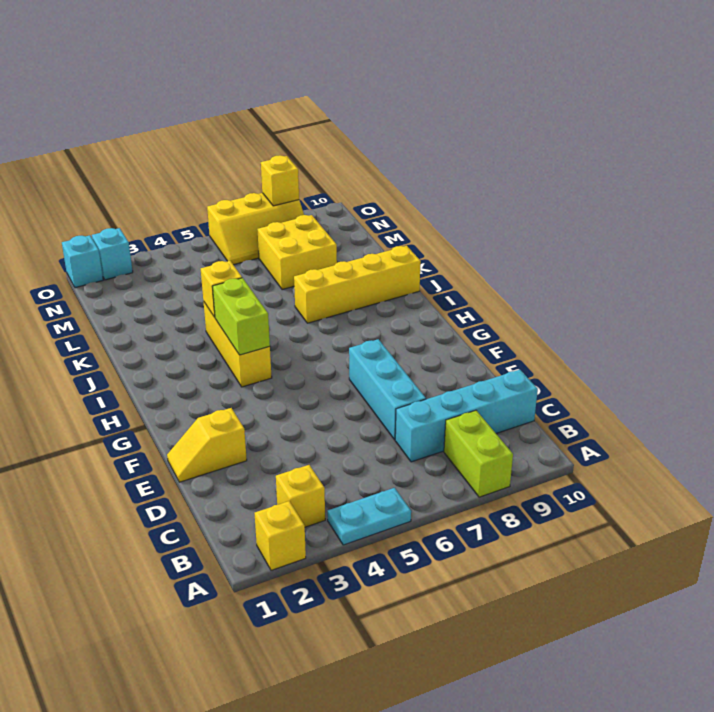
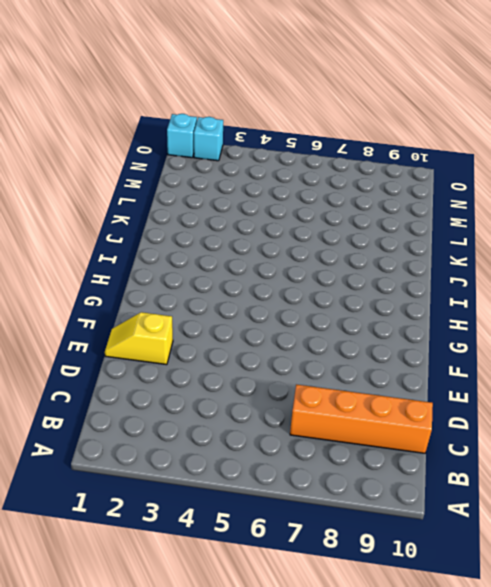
orange 1x4 brick [290,385,433,453] -> cyan 1x4 brick [395,370,538,462]
none -> yellow 1x1 brick [254,501,306,570]
none -> cyan 1x2 plate [327,488,411,545]
none -> lime 1x2 brick [444,410,513,497]

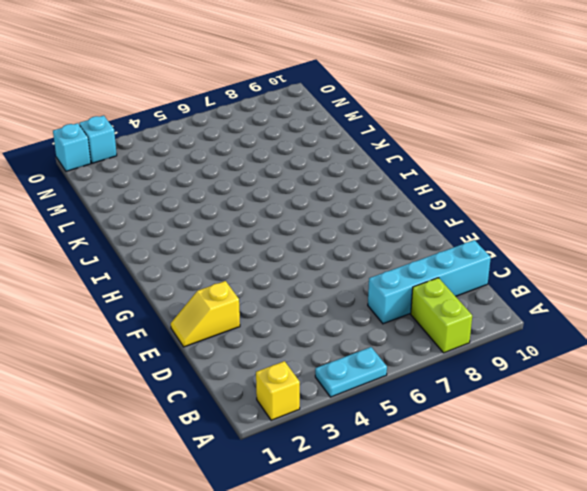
none -> yellow 1x1 brick [276,465,325,527]
none -> cyan 1x3 brick [349,339,426,440]
none -> yellow 1x3 brick [203,301,272,387]

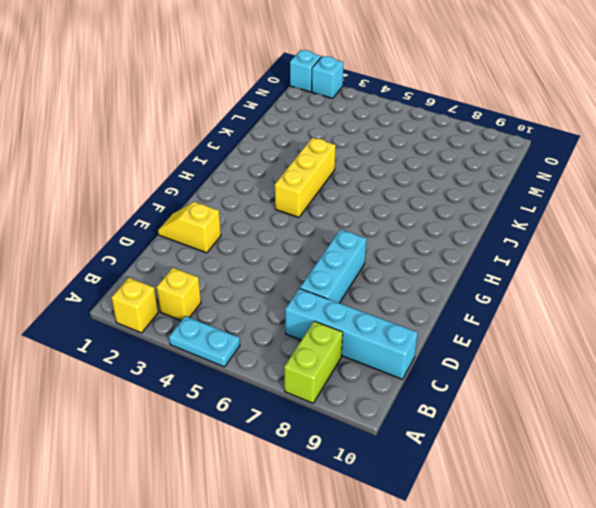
none -> yellow 1x4 brick [294,246,421,323]
none -> yellow 2x2 brick [257,215,337,290]
none -> yellow 2x3 slope [207,193,304,265]

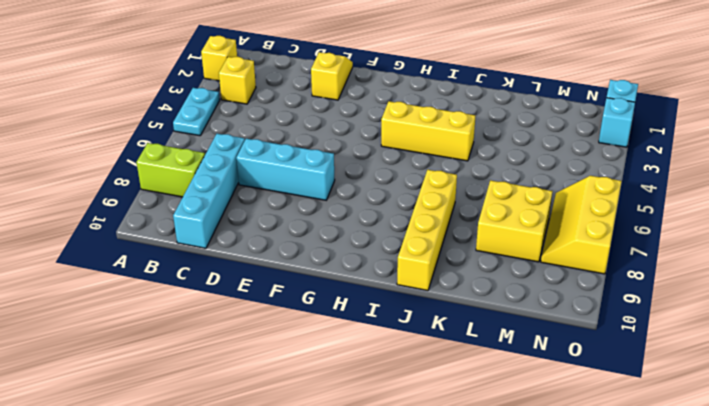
none -> lime 1x2 brick [212,278,270,355]
none -> yellow 1x1 brick [201,261,242,317]
none -> yellow 1x1 brick [261,155,299,206]

